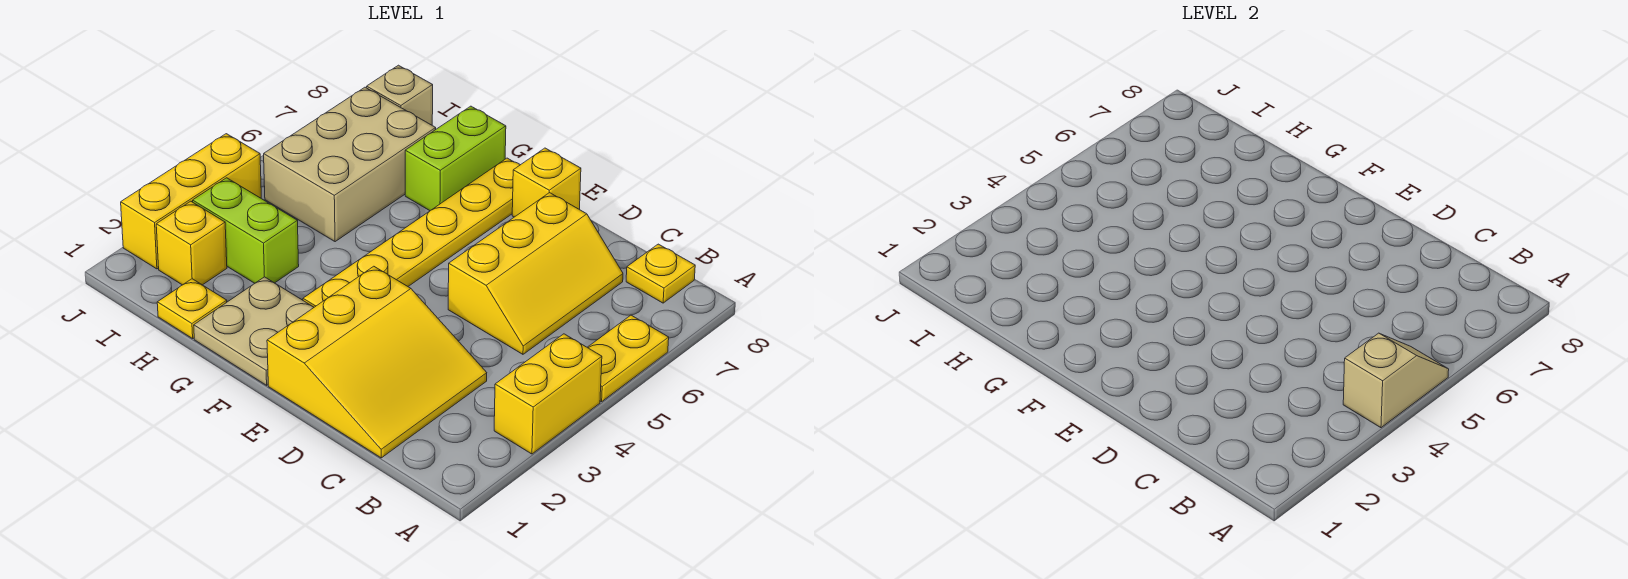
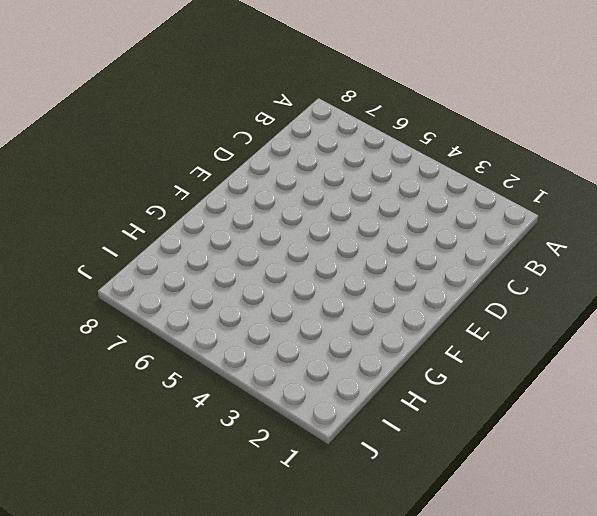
none -> yellow 1x2 brick [494,334,602,454]
none -> yellow 1x2 plate [587,315,669,402]
none -> yellow 1x1 plate [626,244,695,303]

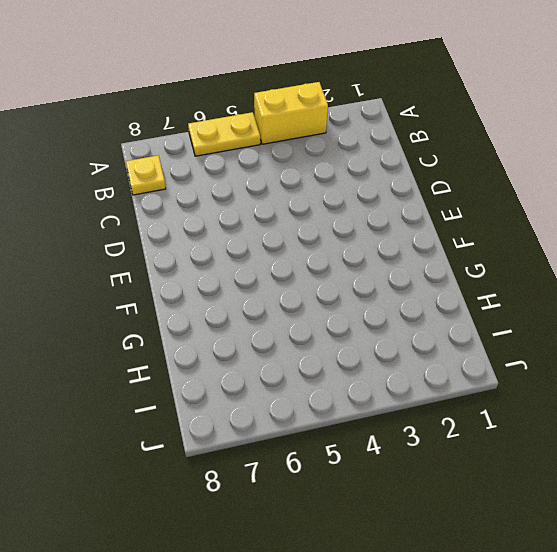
none -> yellow 3x3 slope [267,266,487,458]
none -> yellow 2x3 slope [448,193,623,354]
none -> yellow 1x1 brick [512,148,581,217]

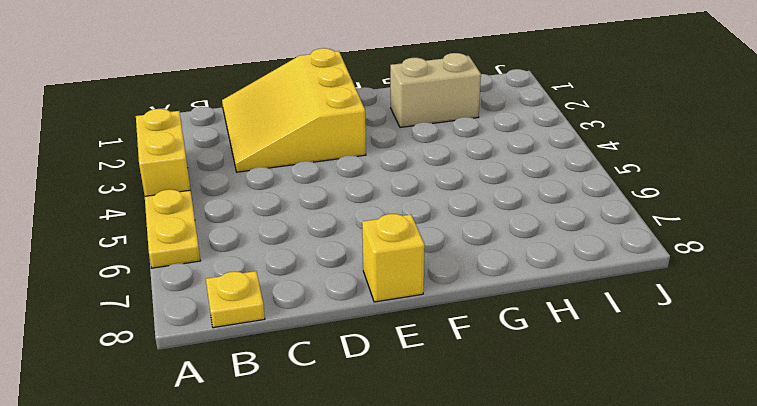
tan 1x2 brick [390,53,481,127] -> tan 2x2 plate [194,277,314,385]
none -> yellow 2x3 slope [448,193,623,354]
none -> yellow 1x6 plate [303,158,520,307]
none -> lime 1x2 brick [405,106,506,211]

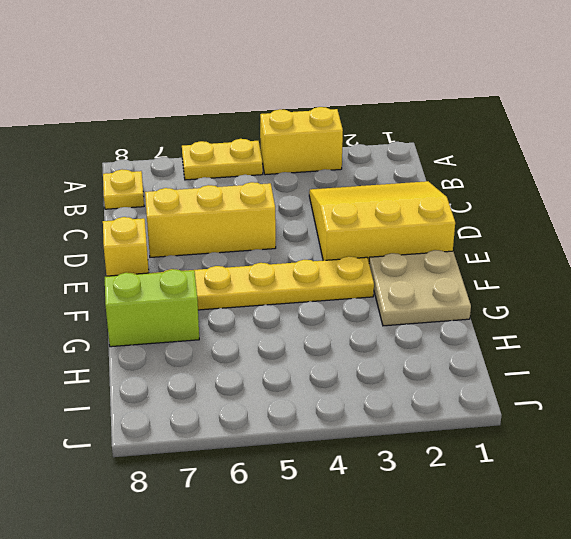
none -> yellow 1x1 plate [157,279,227,339]
none -> lime 1x2 brick [193,178,299,283]
none -> tan 2x3 brick [264,87,436,242]

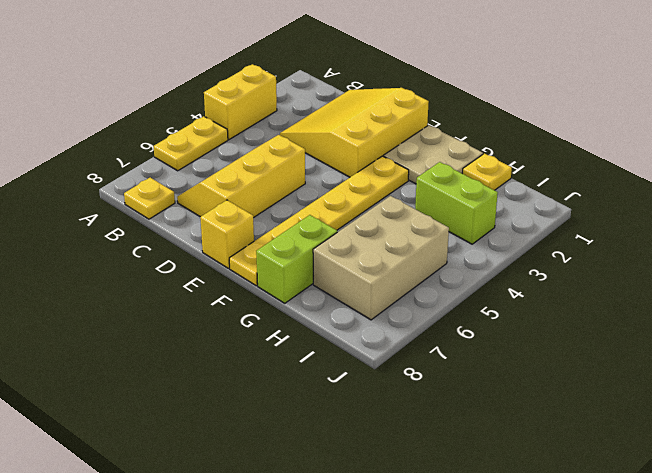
none -> yellow 1x1 brick [156,201,227,285]
none -> tan 1x1 brick [367,65,433,125]
none -> yellow 1x3 brick [121,134,261,269]

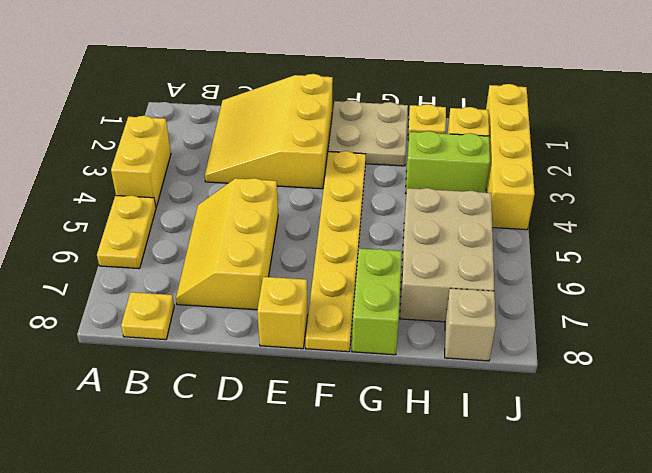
yellow 1x4 brick [486,84,535,230] -> yellow 1x3 brick [121,134,261,269]
none -> tan 1x2 slope [1343,333,1449,428]

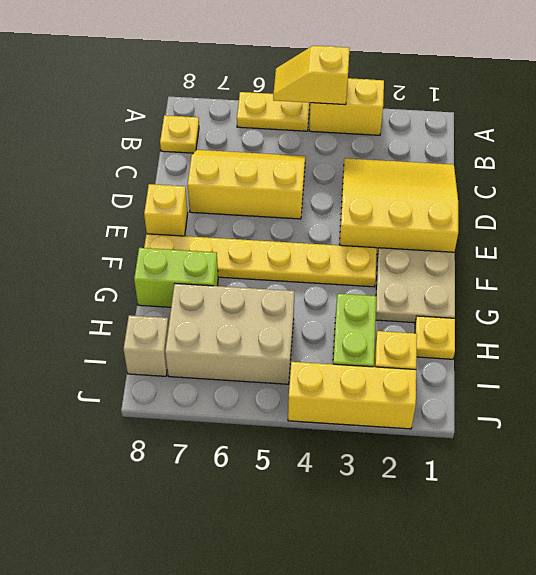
yellow 1x2 slope [273,46,350,105] -> tan 1x2 slope [1343,333,1449,428]

